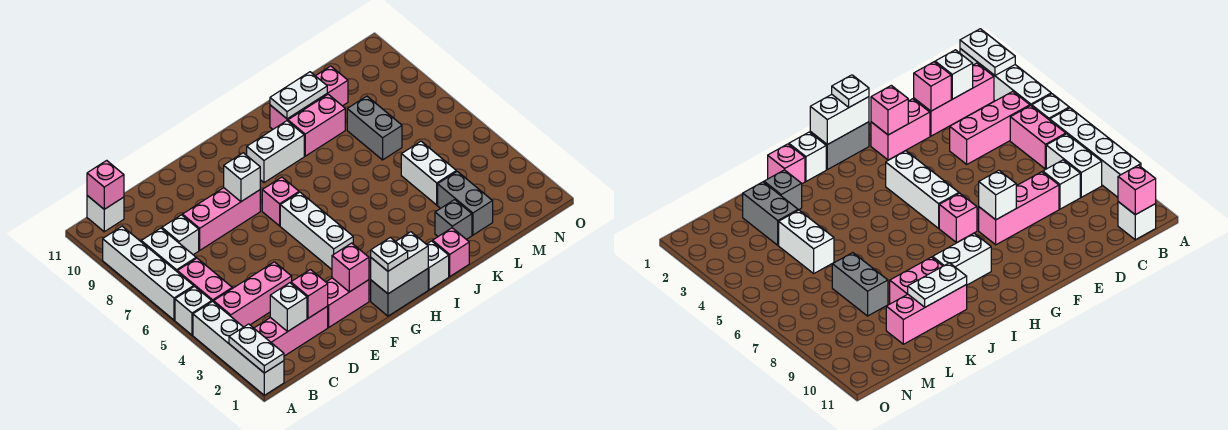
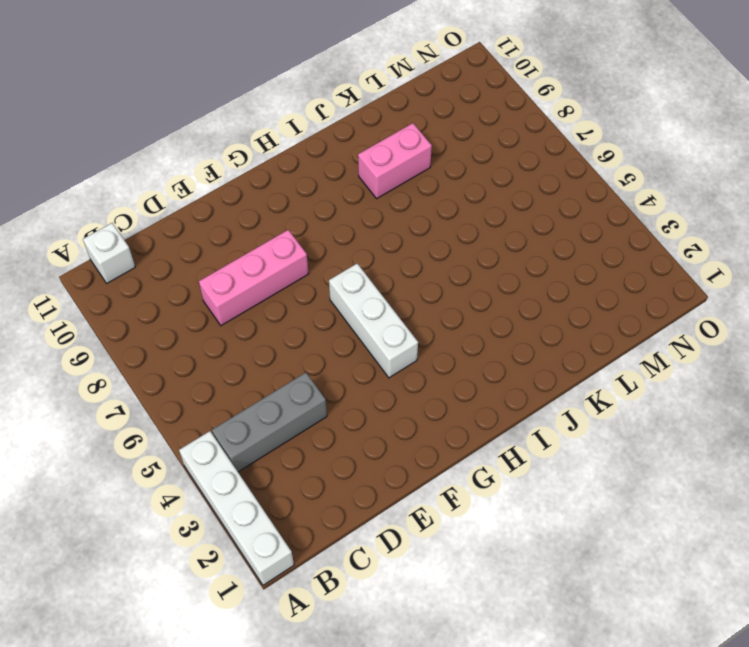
grey 1x3 brick [212,373,327,472] -> pink 1x3 brick [214,262,292,327]
none -> white 1x1 brick [175,286,212,335]
none -> white 1x4 brick [103,226,194,320]
none -> pink 1x3 brick [254,306,328,356]
none -> pink 1x2 brick [177,258,232,302]

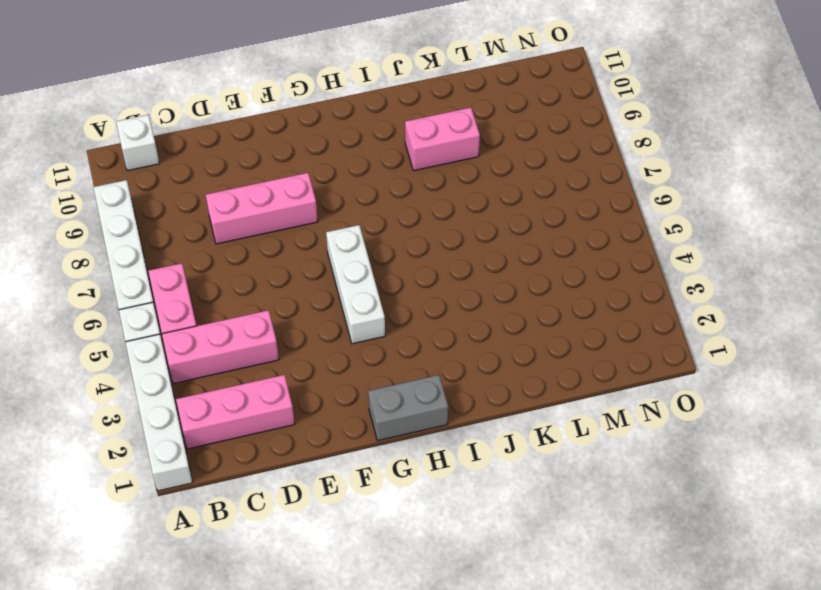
none -> white 1x2 brick [141,228,196,271]
none -> white 1x1 brick [162,215,199,255]
none -> pink 1x2 brick [326,278,369,327]
none -> pink 1x1 brick [262,177,299,226]

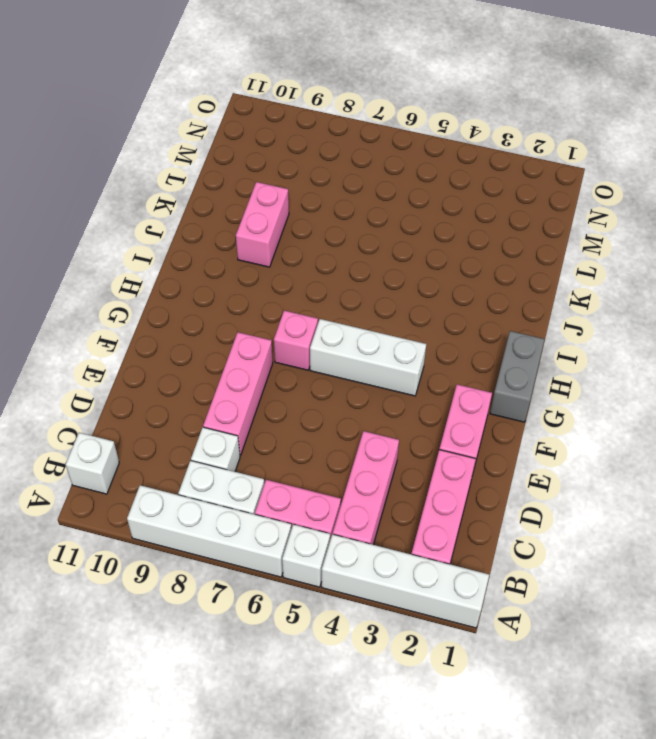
none -> white 1x2 brick [247,121,304,183]
none -> white 1x1 brick [426,241,449,290]
none -> pink 1x1 brick [433,228,469,276]
none -> pink 1x3 brick [270,66,348,129]

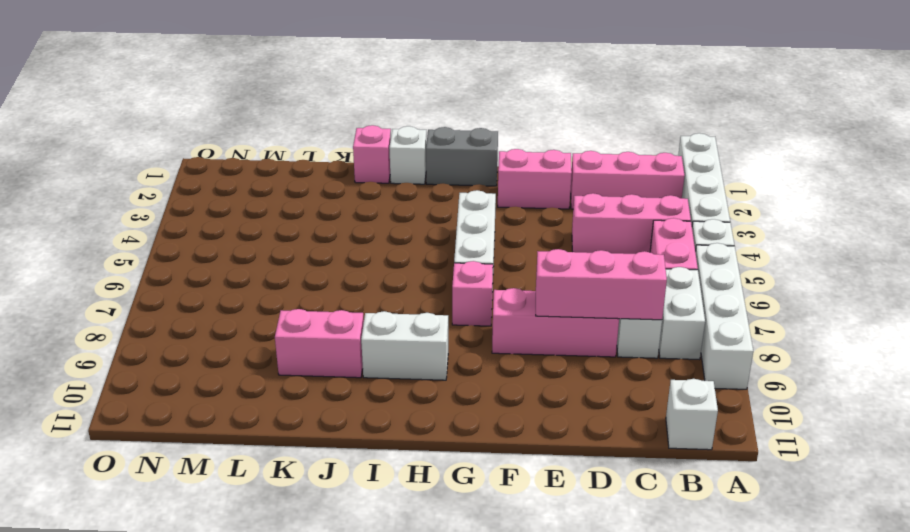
pink 1x3 brick [536,249,667,320] -> pink 1x3 brick moved to [270,66,348,129]
none -> grey 1x1 brick [435,200,472,239]
none -> grey 1x2 brick [438,171,493,235]
none -> white 1x2 brick [401,141,456,205]
none -> grey 1x2 brick [347,96,402,160]

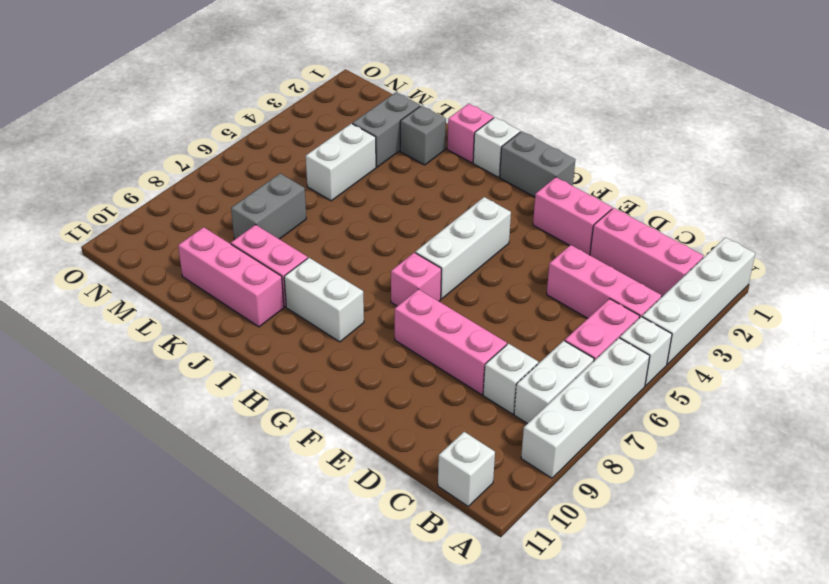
none -> white 1x2 plate [229,324,284,373]
none -> pink 1x1 brick [87,160,124,209]
none -> white 1x1 brick [270,283,307,331]
none -> pink 1x1 brick [291,270,328,318]

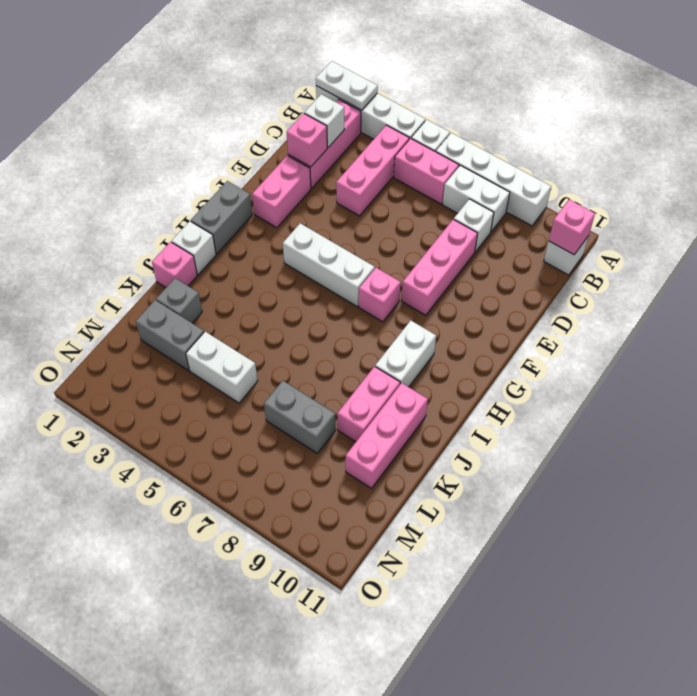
none -> pink 1x1 brick [332,243,369,292]
none -> white 1x1 brick [224,153,260,202]
none -> white 1x2 brick [371,232,428,294]
none -> white 1x2 plate [270,72,327,119]

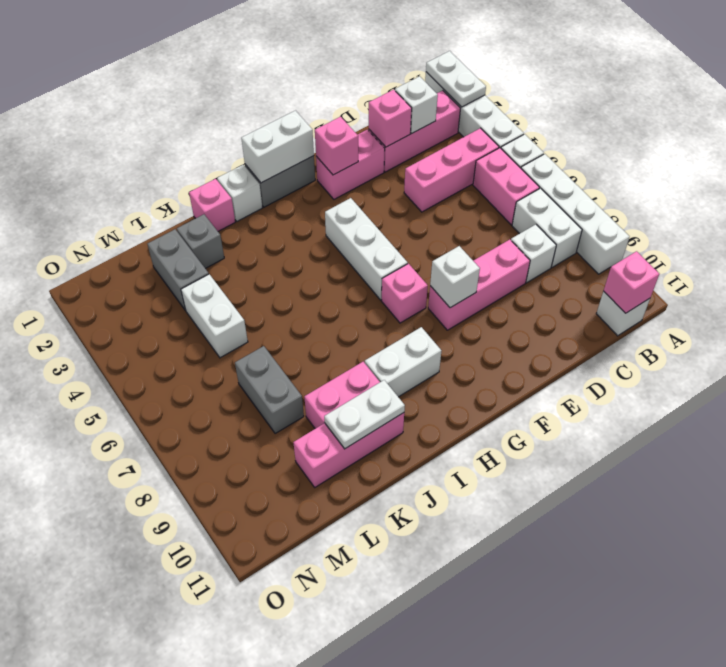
none -> white 1x1 plate [371,237,408,271]

